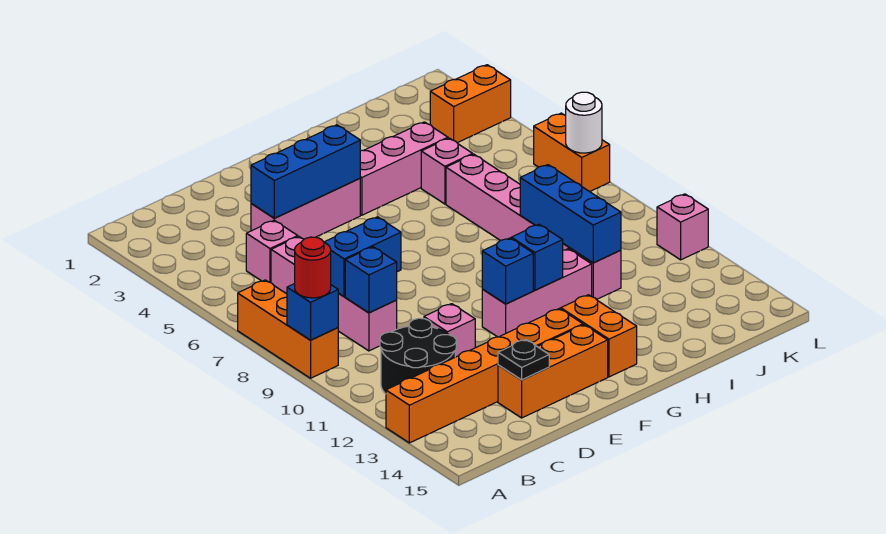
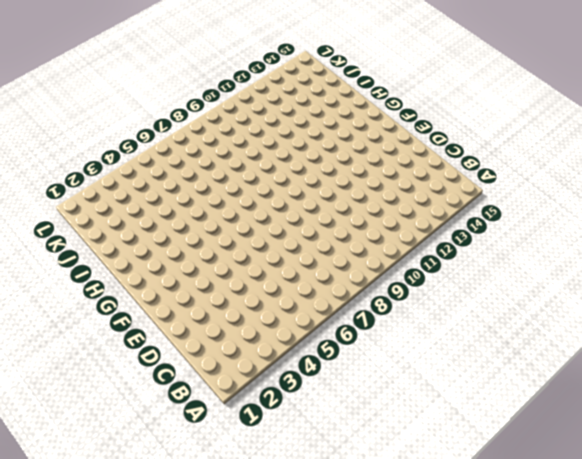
none -> orange 1x3 brick [238,280,338,378]
none -> orange 1x6 brick [386,308,583,443]
none -> black 2x2 round brick [380,318,456,394]

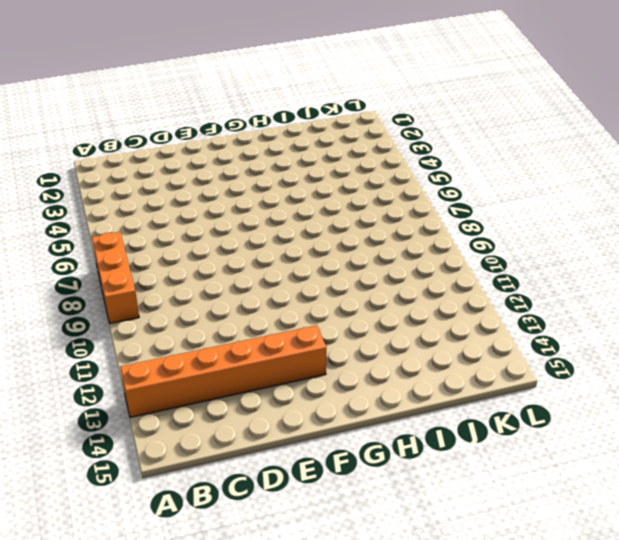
none -> black 2x2 round brick [380,318,456,394]
none -> pink 1x1 brick [246,220,298,283]
none -> pink 1x4 brick [271,237,397,351]

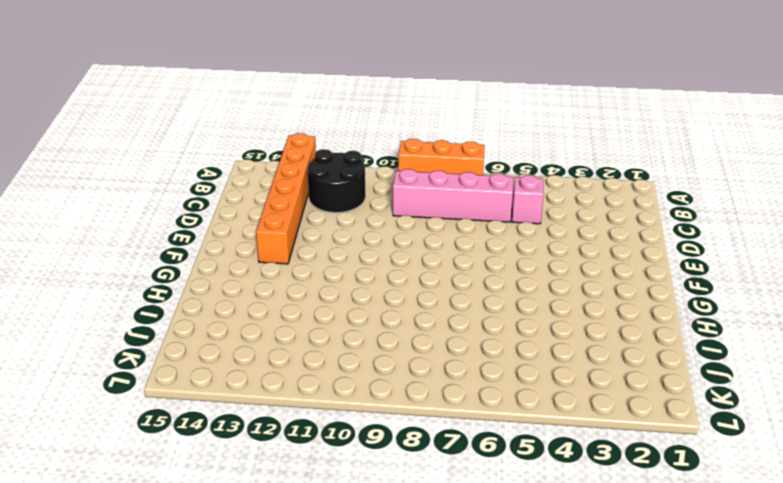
none -> pink 1x3 brick [251,179,360,239]
none -> pink 1x1 brick [424,304,475,357]
none -> orange 1x3 brick [498,325,608,418]

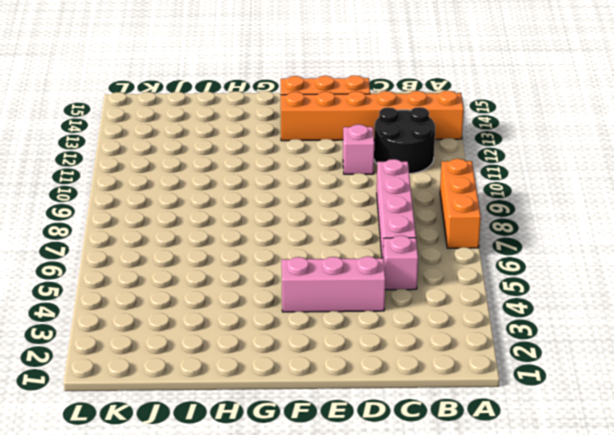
none -> pink 1x3 brick [482,249,592,337]
none -> pink 1x3 brick [360,122,448,215]
none -> orange 1x2 brick [561,295,637,377]

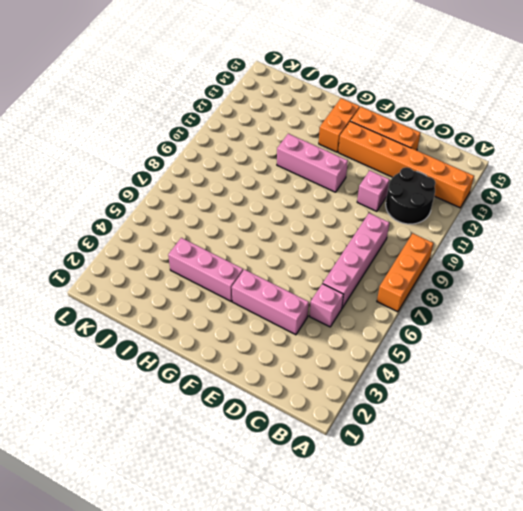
none -> pink 1x1 brick [421,138,473,204]
none -> pink 1x6 brick [446,154,621,300]
none -> orange 1x2 brick [430,65,511,143]

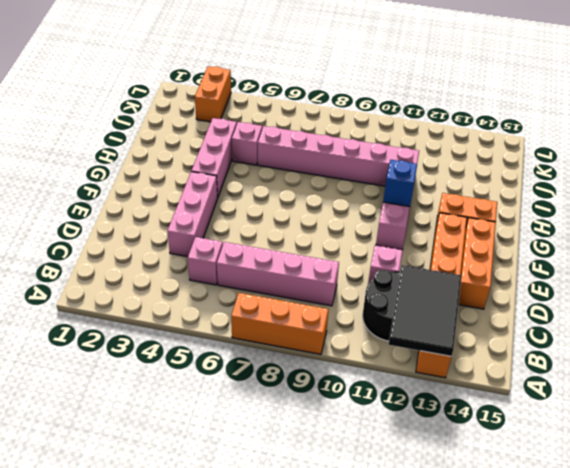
black 2x3 tile [389,265,462,356] -> none
none -> orange 1x2 brick [534,113,610,192]
none -> pink 1x1 brick [657,194,708,260]
none -> blue 1x1 brick [287,284,338,340]

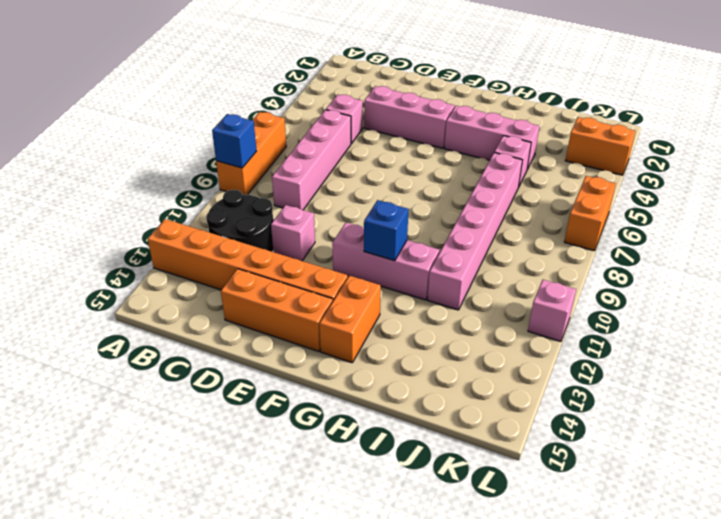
none -> blue 1x2 brick [324,217,401,297]
none -> blue 1x1 brick [345,247,397,313]
none -> blue 1x3 brick [251,125,360,218]

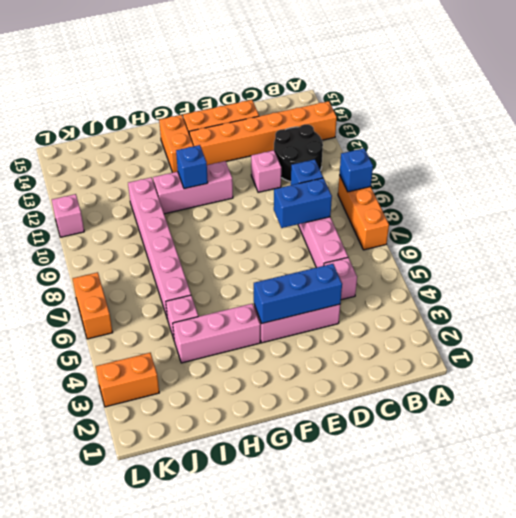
none -> black 1x1 plate [498,339,549,380]
none -> blue 1x1 brick [482,238,533,304]
none -> blue 1x3 brick [520,165,621,263]

